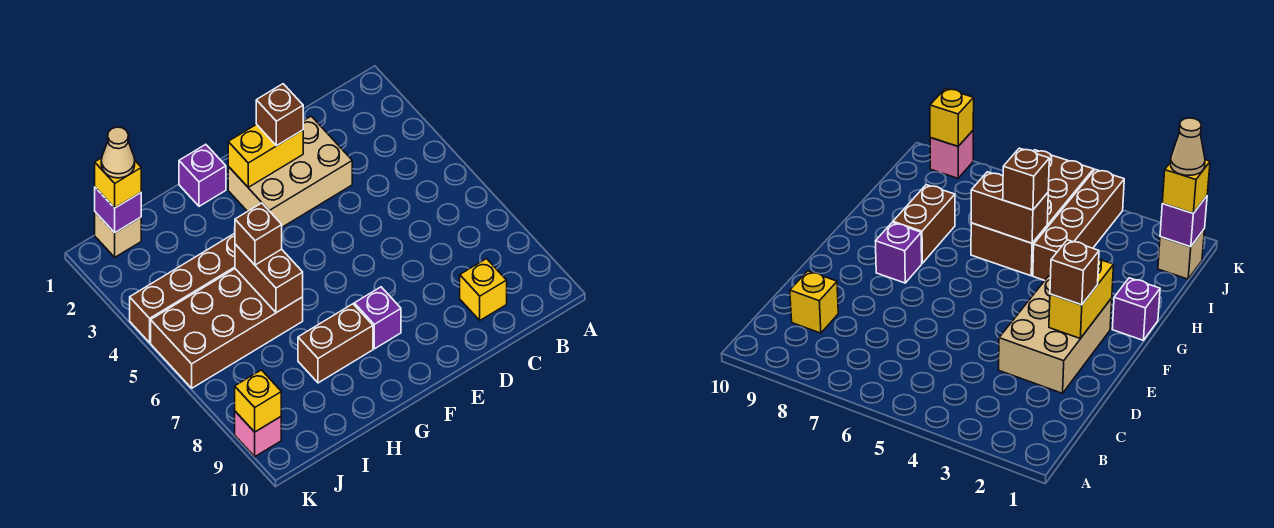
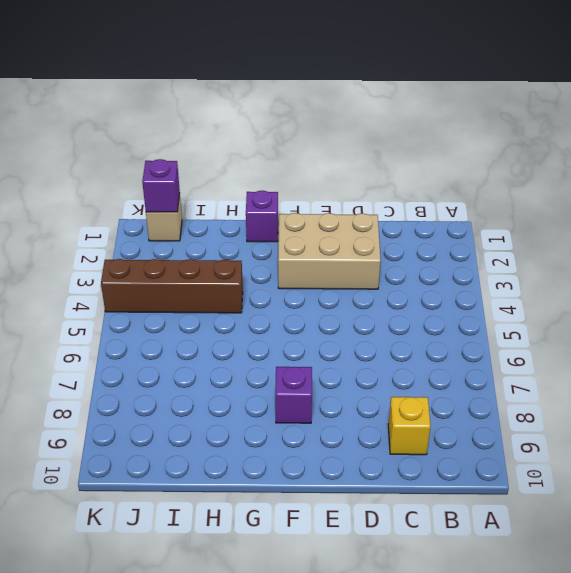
none -> brown 1x2 brick [298,304,373,383]
none -> brown 2x4 brick [151,269,303,388]
none -> pink 1x1 brick [235,411,281,457]

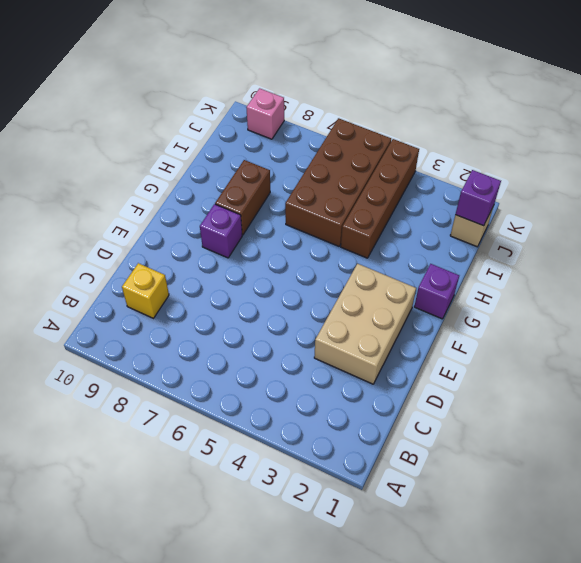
none -> yellow 1x2 brick [228,124,303,187]
none -> brown 1x2 brick [235,244,303,313]
none -> yellow 1x1 brick [235,370,281,432]

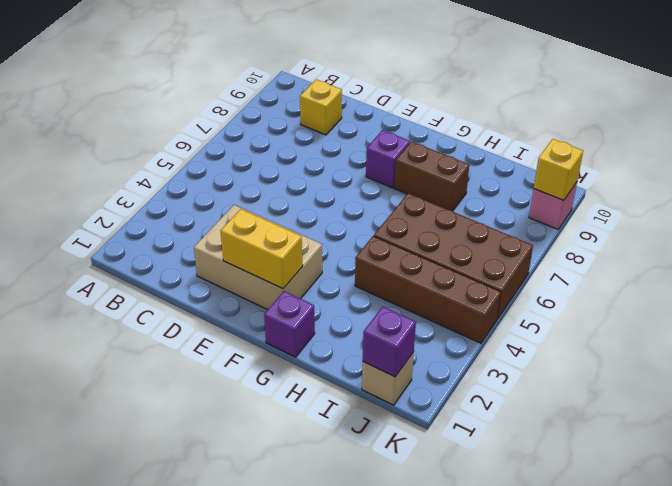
none -> brown 1x2 brick [235,244,303,313]
none -> brown 1x1 brick [256,84,303,146]
none -> brown 1x1 brick [235,203,282,265]

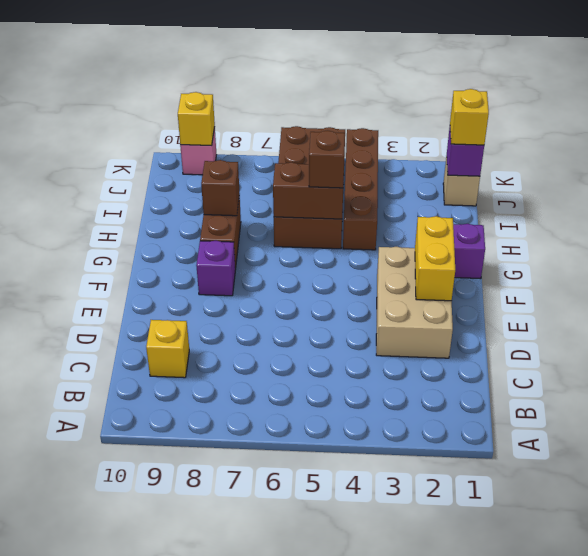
brown 1x1 brick [201,160,239,216] -> brown 1x1 brick moved to [256,84,303,146]
none -> tan 1x1 cone [101,127,135,178]

